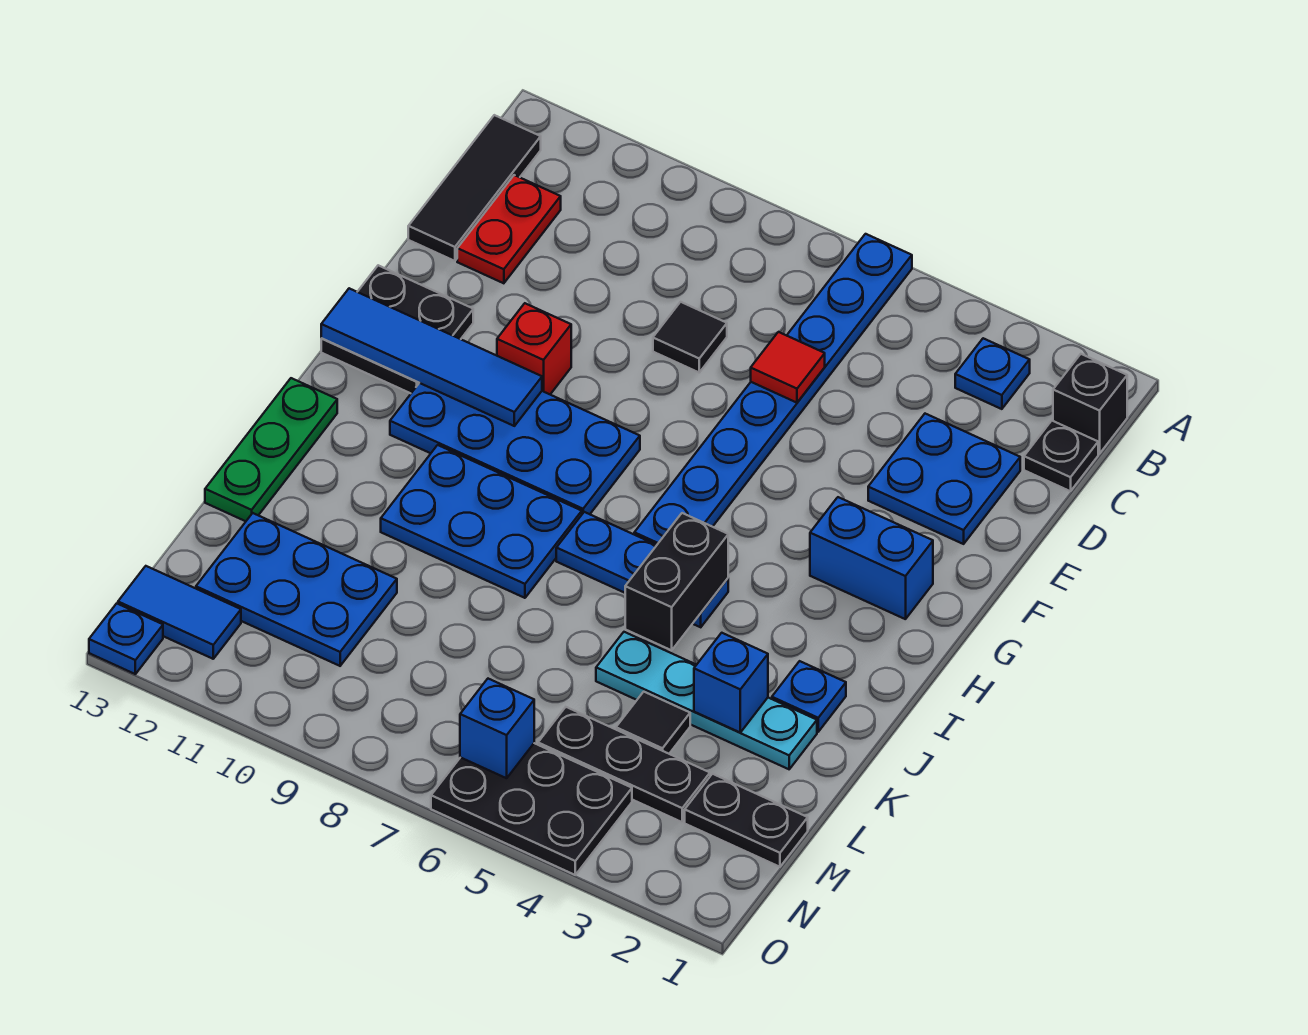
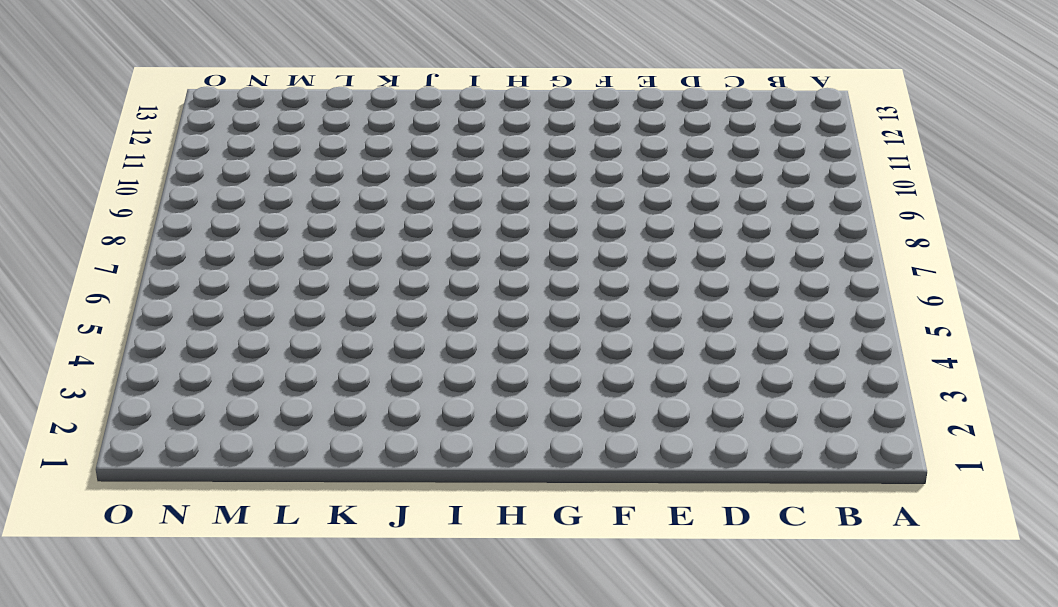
none -> blue 1x8 plate [634,234,912,545]
none -> black 1x1 brick [1053,354,1127,454]
none -> blue 1x1 plate [955,338,1030,409]

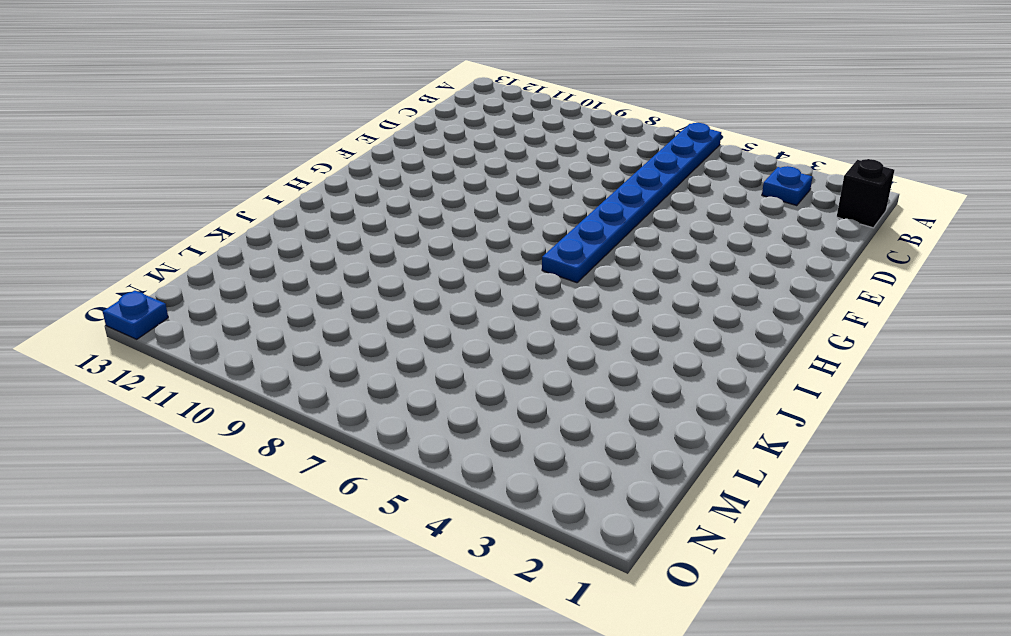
none -> black 1x3 tile [408,115,541,261]
none -> black 1x1 plate [1024,421,1098,491]
none -> red 1x2 plate [457,175,561,283]

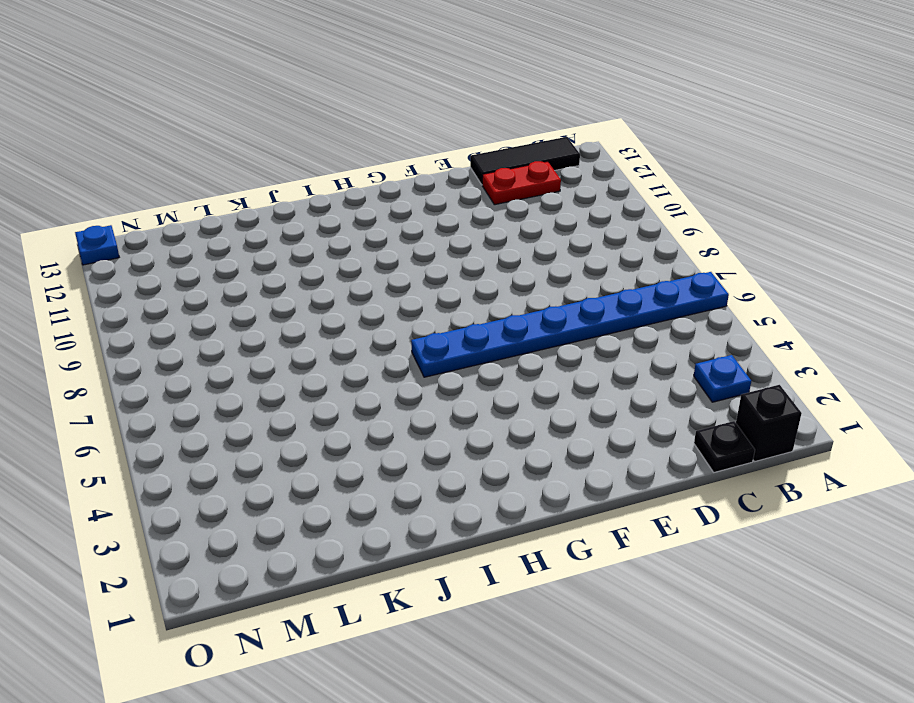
none -> blue 2x2 plate [868,414,1020,544]
none -> black 1x1 tile [653,302,727,372]
none -> red 1x1 brick [497,303,571,394]

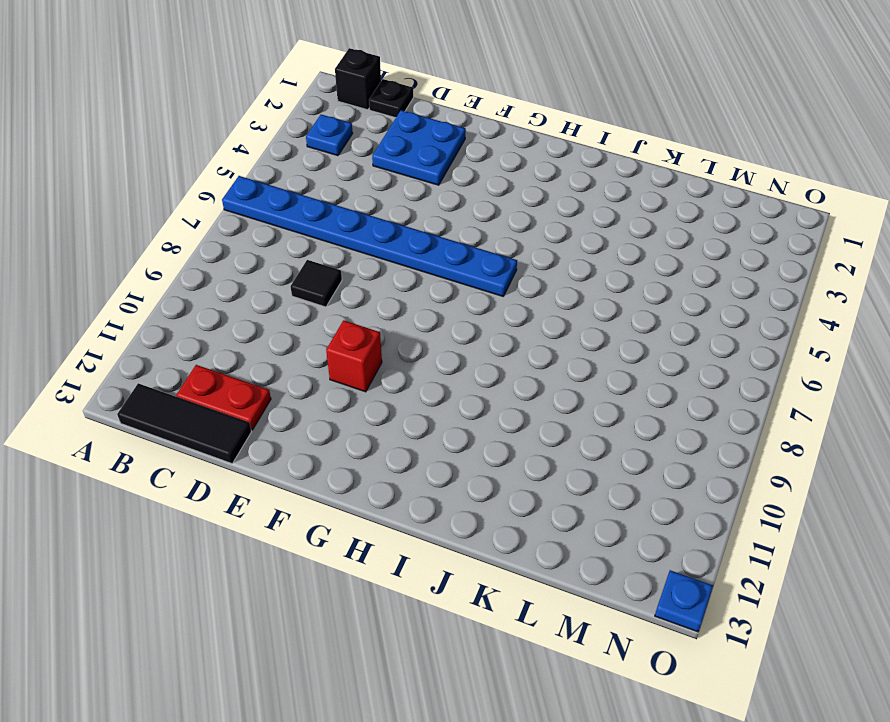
none -> black 2x2 plate [321,265,473,393]
none -> blue 1x2 brick [810,497,933,619]
none -> blue 2x4 plate [390,383,640,514]

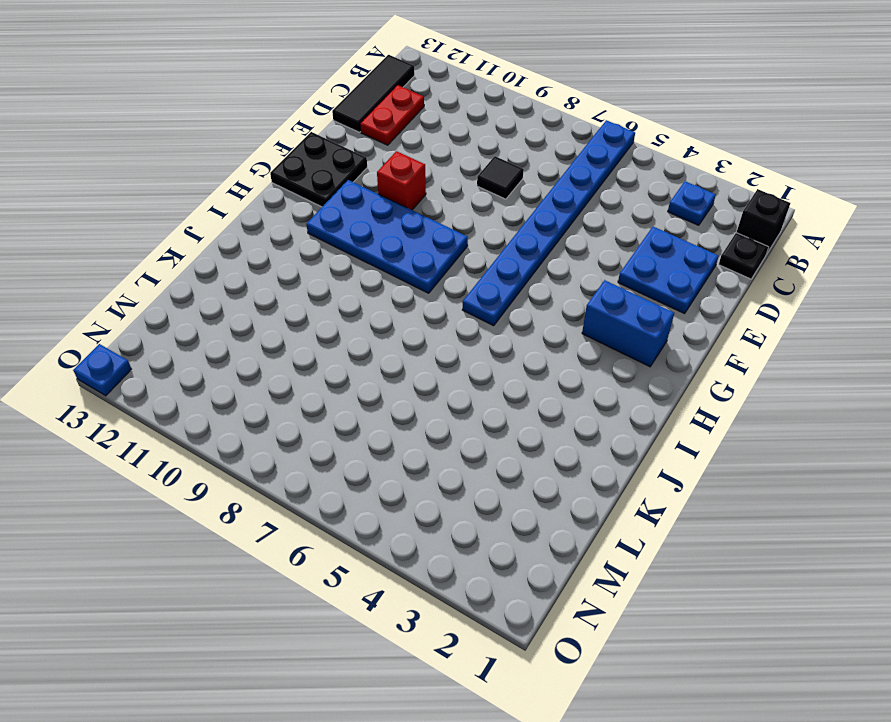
none -> blue 1x3 plate [556,512,728,627]
none -> blue 2x3 plate [381,445,582,598]
none -> green 1x3 plate [205,378,337,521]

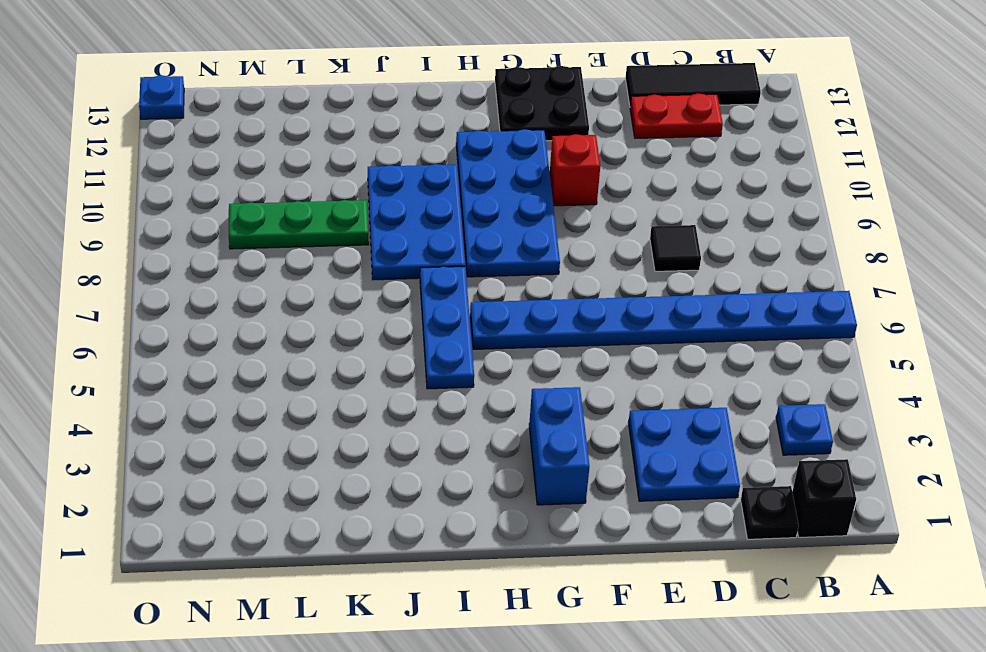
green 1x3 plate [229,200,369,249] -> green 1x3 plate moved to [205,378,337,521]
none -> blue 1x1 plate [772,661,846,732]
none -> cyan 1x4 plate [596,632,817,769]
none -> black 1x1 tile [616,692,690,754]

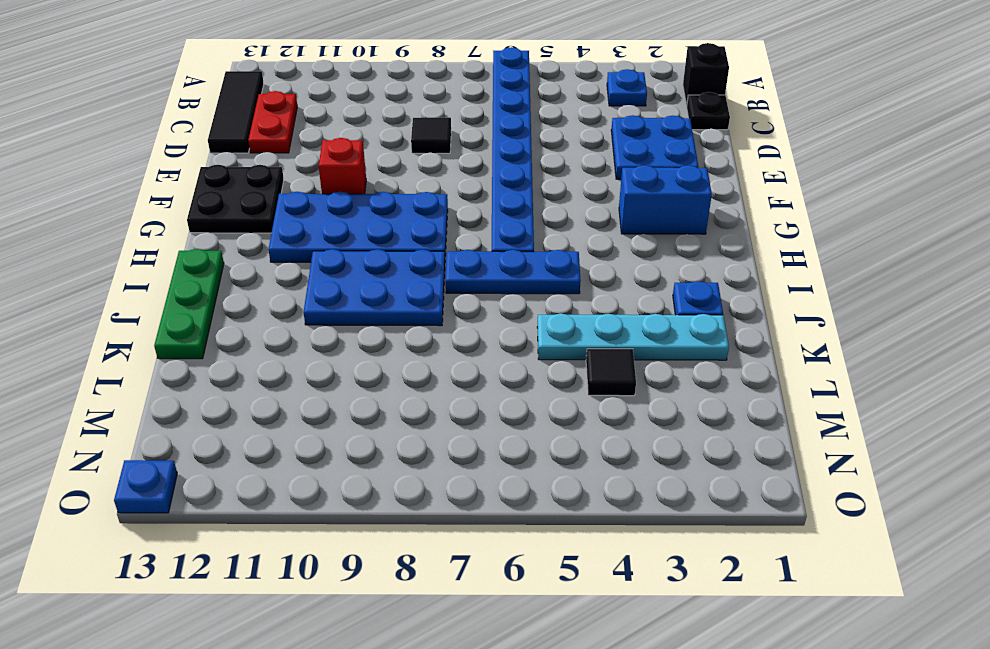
none -> blue 2x3 plate [196,513,397,666]
none -> black 1x2 plate [685,774,808,867]
none -> black 1x3 plate [538,707,710,822]

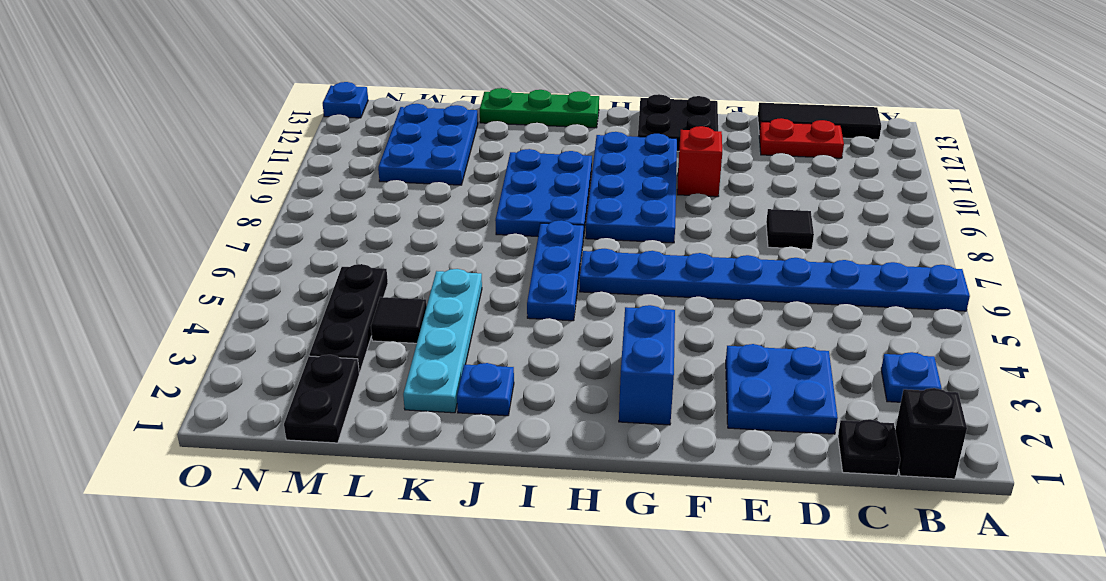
none -> black 2x3 plate [431,743,632,875]
none -> blue 1x2 tile [118,566,241,659]
none -> red 1x1 tile [751,332,825,403]

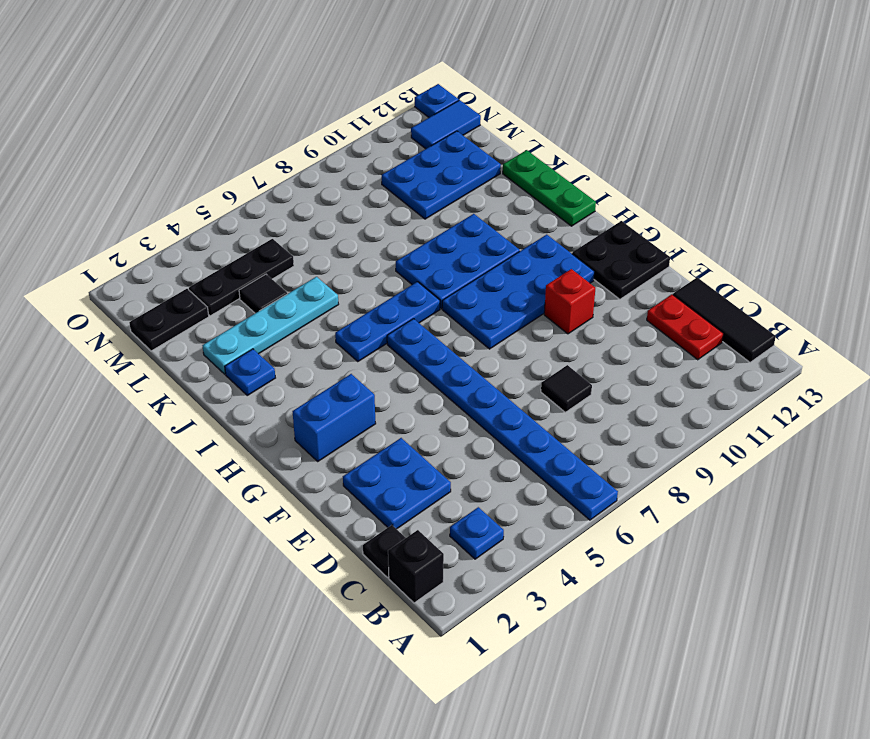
none -> black 2x3 plate [431,743,632,875]
none -> red 1x1 tile [751,332,825,403]
none -> blue 1x4 tile [321,288,542,426]

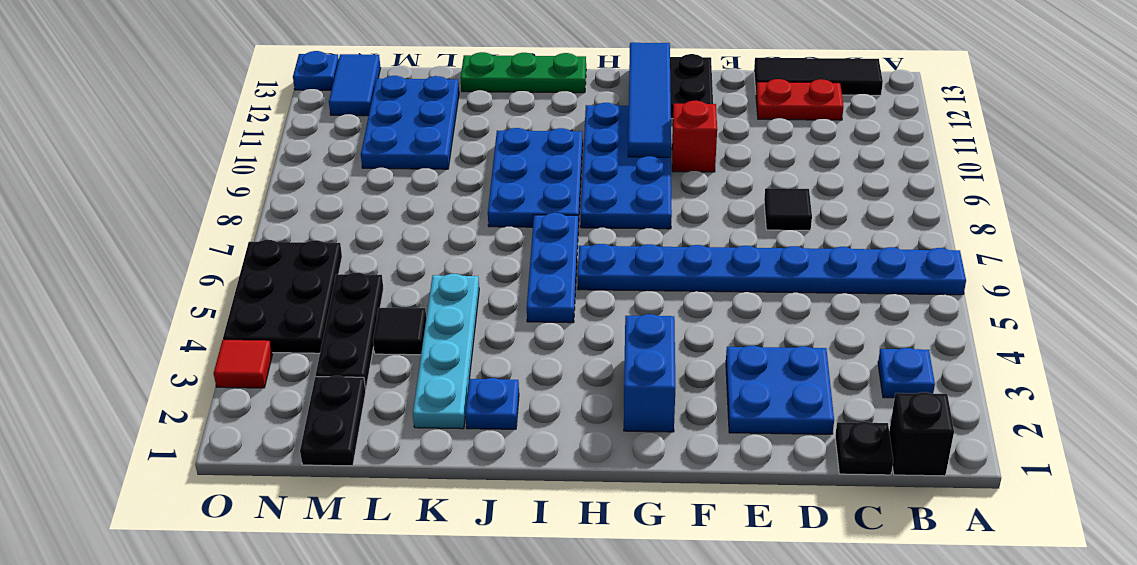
red 1x1 tile [214,340,272,388] -> red 1x1 tile moved to [751,332,825,403]
none -> black 1x2 brick [625,513,728,650]
none -> blue 1x1 brick [694,633,768,732]
none -> blue 1x1 brick [460,679,534,778]

